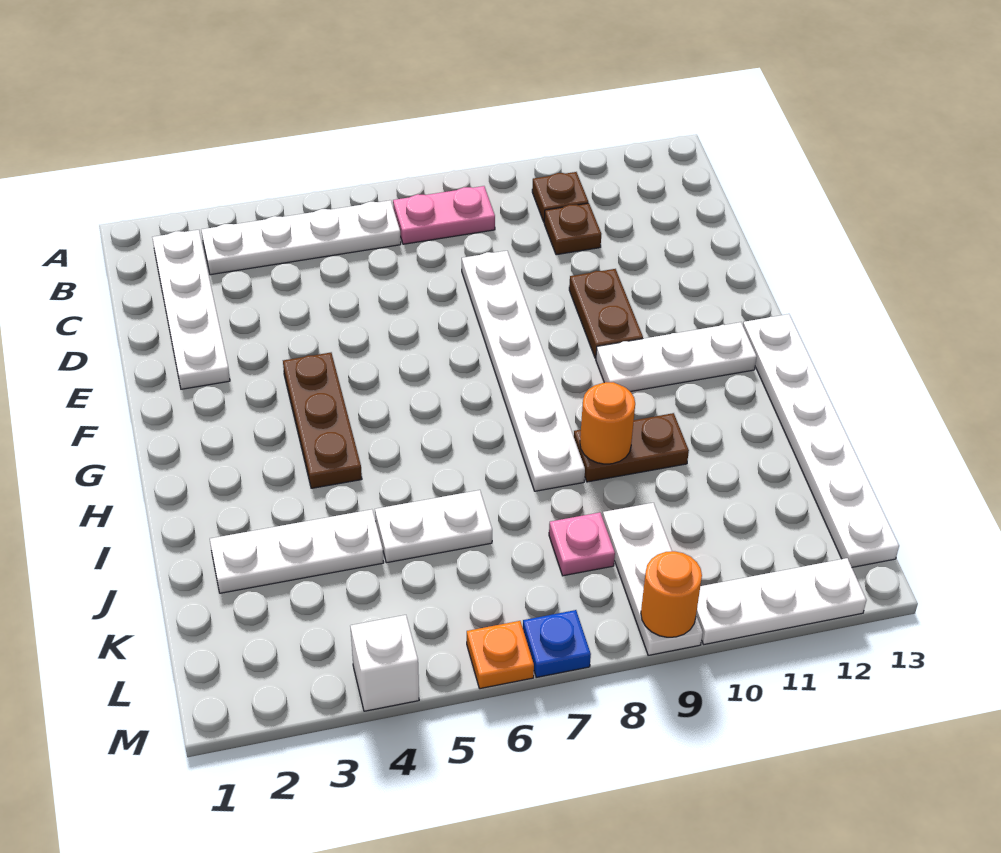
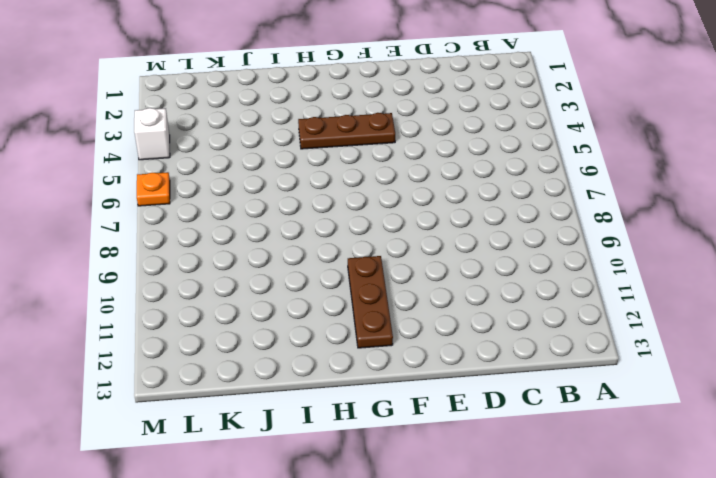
brown 1x3 plate [348,256,393,348] -> white 1x3 plate [596,322,757,392]
none -> white 1x4 plate [152,230,230,389]
none -> white 1x4 plate [201,200,401,275]
none -> pink 1x2 plate [393,186,495,244]

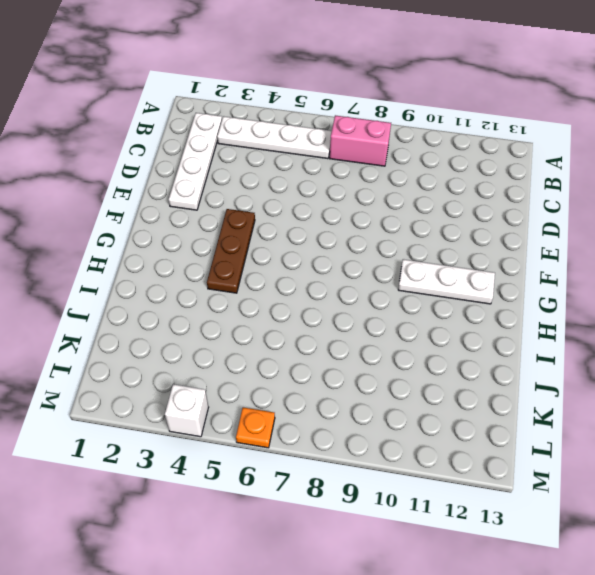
pink 1x2 brick [330,115,391,166] -> pink 1x2 plate [393,186,495,244]
none -> brown 1x1 plate [532,172,588,221]
none -> brown 1x1 plate [544,203,601,255]
none -> white 1x6 plate [462,251,585,491]

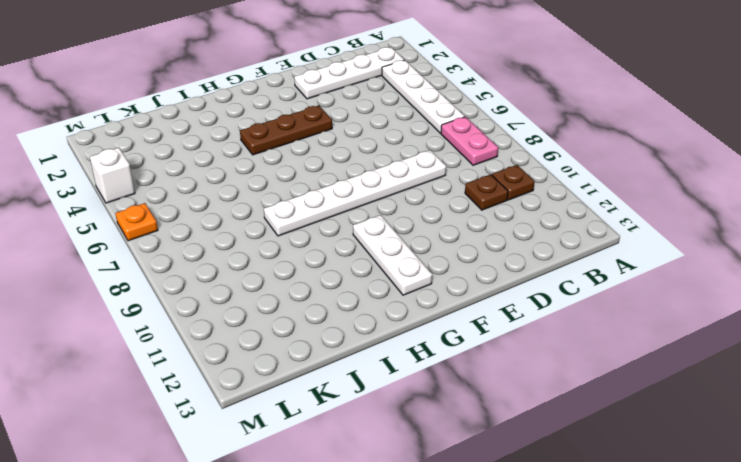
none -> brown 1x2 plate [569,269,643,358]
none -> white 1x6 plate [743,314,899,567]
none -> brown 1x2 plate [574,413,689,482]

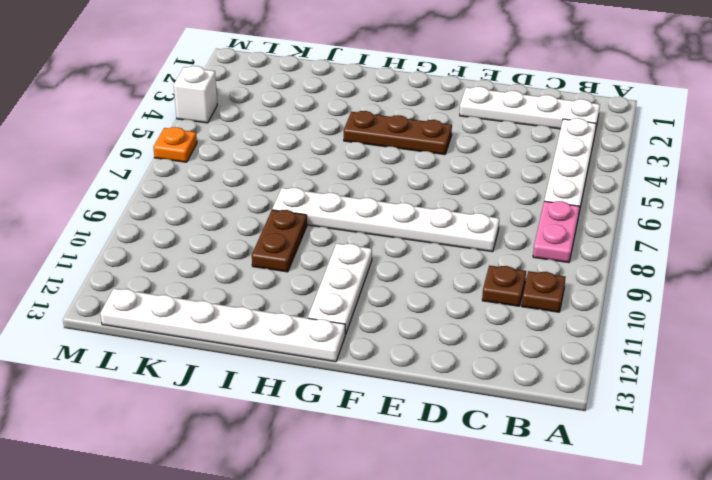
none -> brown 1x2 plate [569,269,643,358]
none -> white 1x3 plate [210,509,384,593]
none -> white 1x2 plate [375,490,492,563]

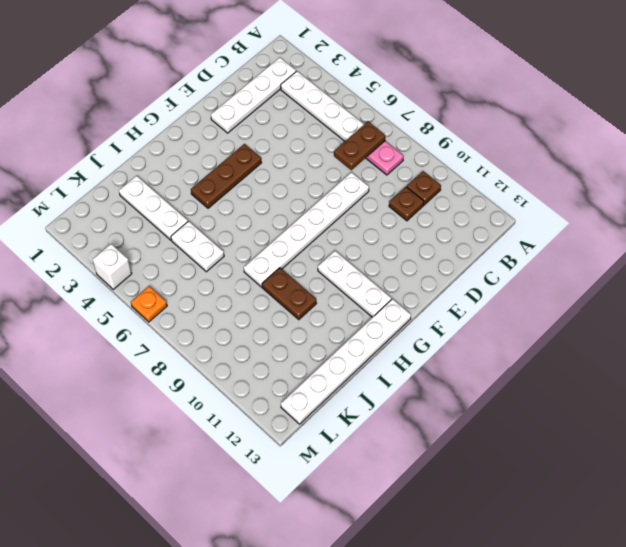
brown 1x2 plate [334,122,385,170] -> brown 1x2 plate moved to [569,269,643,358]
none -> pink 1x1 plate [549,512,615,576]
none -> white 1x3 plate [603,503,703,655]
none -> blue 1x1 plate [523,610,591,677]

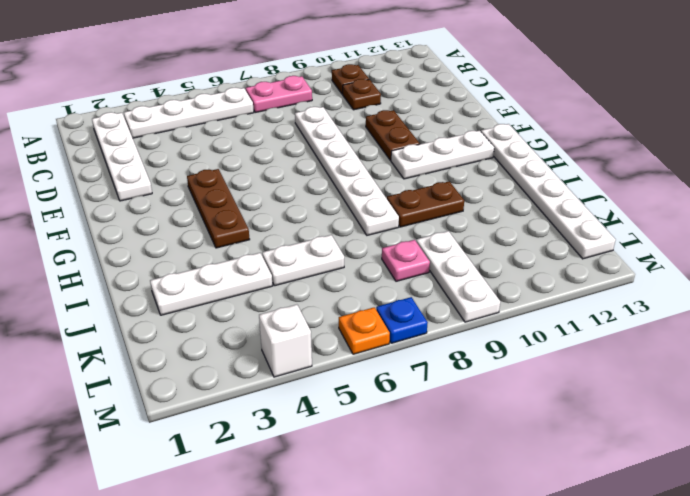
none -> white 1x3 plate [696,558,866,645]
none -> orange 1x1 round brick [580,382,635,464]
none -> orange 1x1 round brick [641,551,702,637]

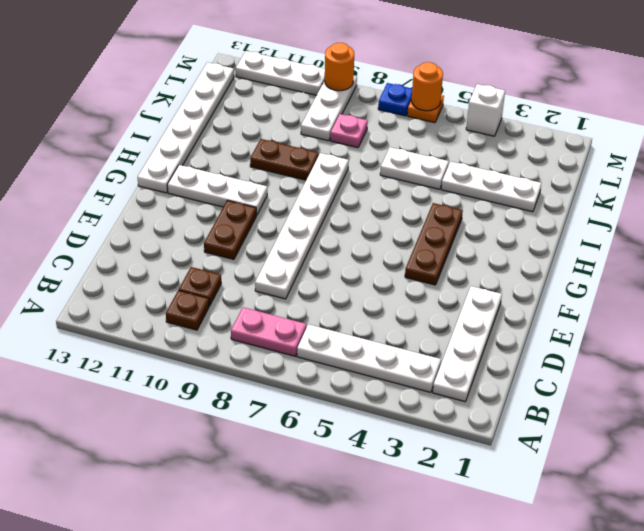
orange 1x1 round brick [412,62,443,111] -> orange 1x1 round brick moved to [580,382,635,464]

